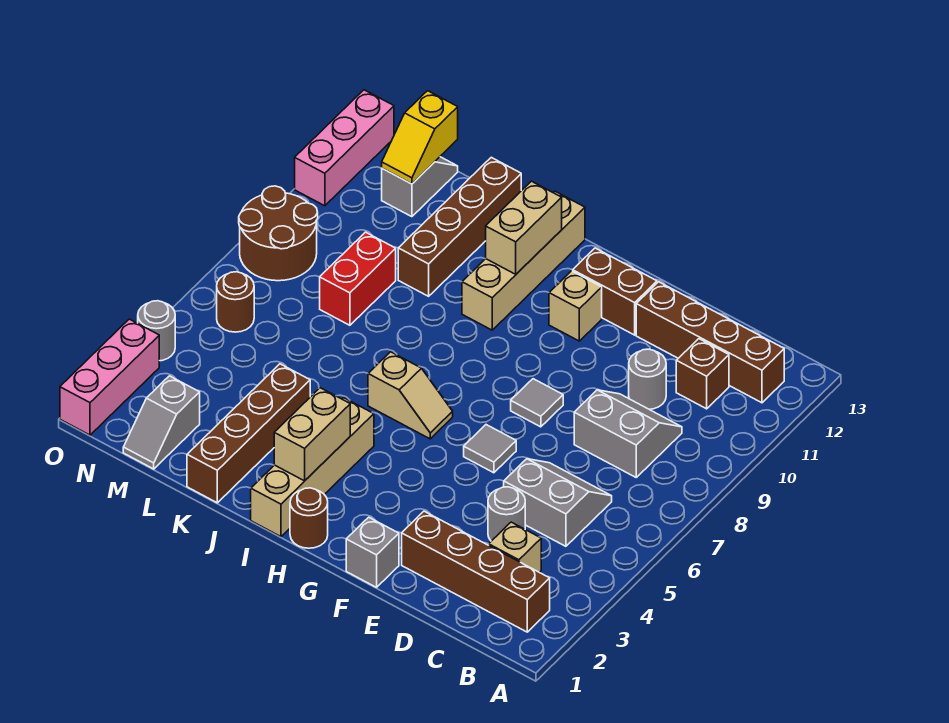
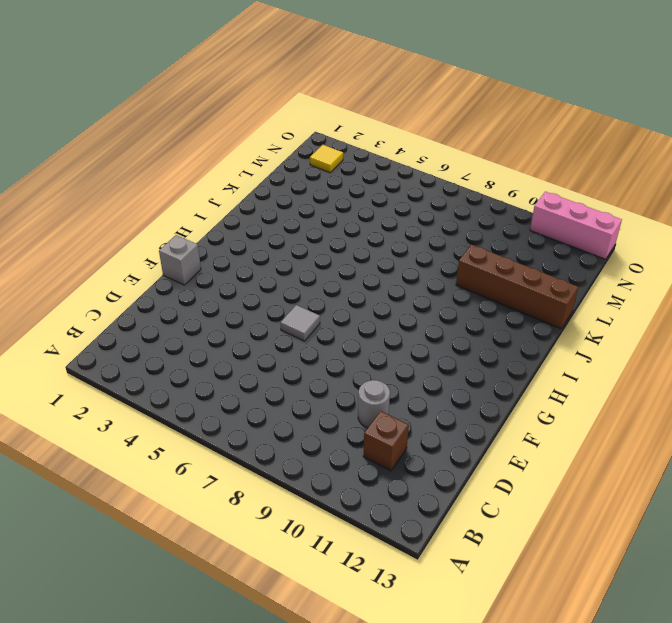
yellow 1x1 tile [310,145,343,173] -> none
none -> brown 1x4 brick [402,511,550,632]
none -> brown 1x4 brick [636,282,784,403]
none -> tan 1x1 brick [489,522,541,572]
none -> grey 2x2 slope [504,459,612,546]

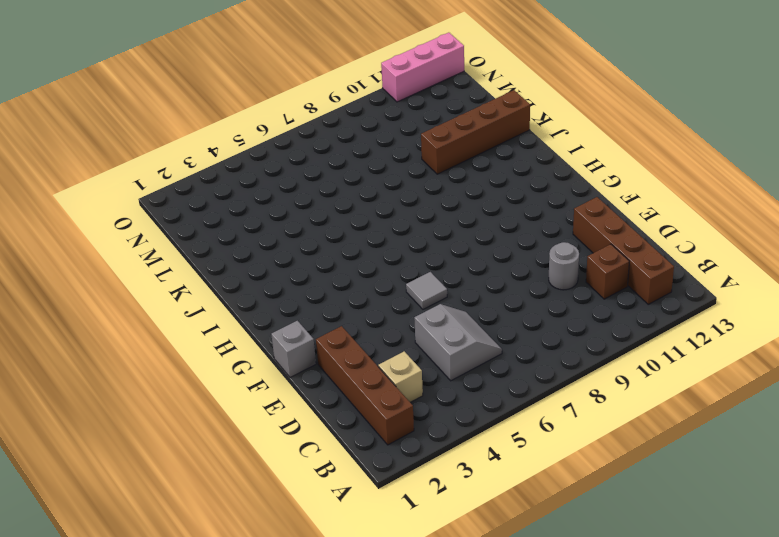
none -> grey 2x2 slope [574,390,682,477]
none -> grey 1x1 round brick [488,487,525,541]
none -> grey 1x1 tile [511,379,563,427]
none -> brown 1x2 brick [573,248,657,335]

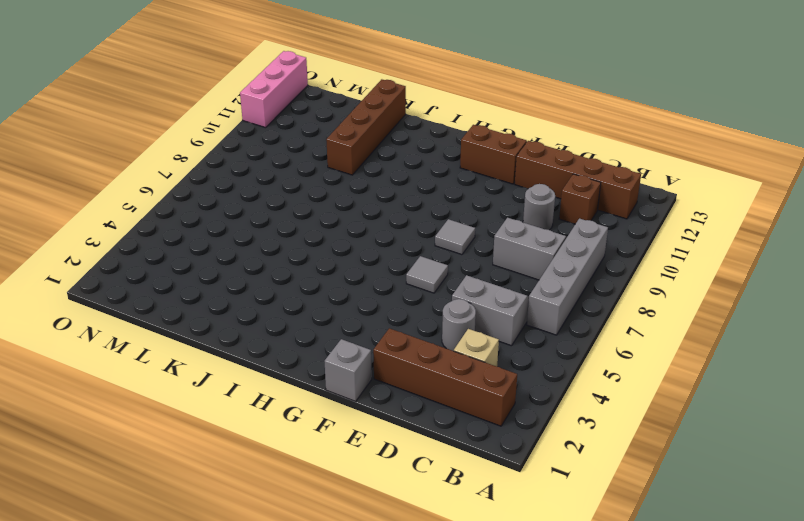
grey 1x4 brick [527,218,608,335] -> none
none -> tan 1x1 brick [549,271,602,341]
none -> brown 1x1 round brick [290,488,328,548]
none -> tan 1x2 slope [368,352,453,439]
none -> tan 1x4 brick [251,398,374,537]

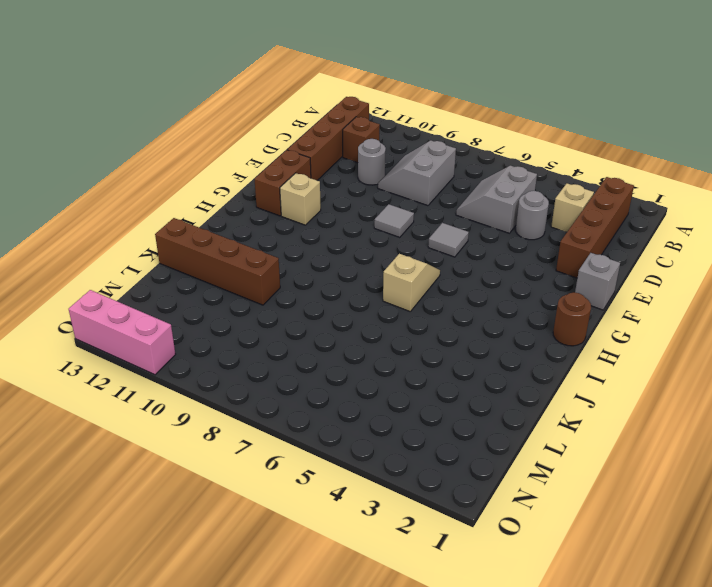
none -> tan 1x4 brick [251,398,374,537]
none -> tan 1x4 brick [462,191,585,330]
none -> brown 1x4 brick [187,364,310,503]
none -> red 1x2 brick [320,232,396,325]

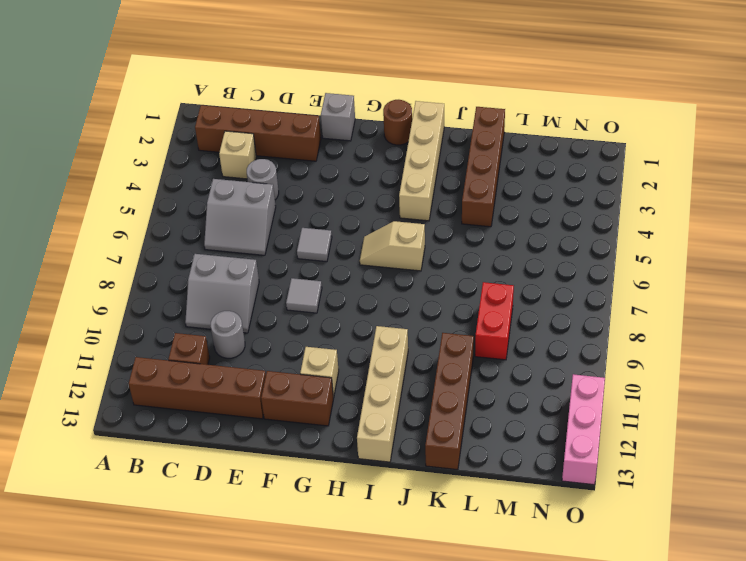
none -> grey 1x2 slope [123,376,200,469]
none -> grey 1x2 slope [382,157,458,217]
none -> brown 1x1 round brick [217,272,254,332]
none -> brown 2x2 round brick [239,186,318,281]

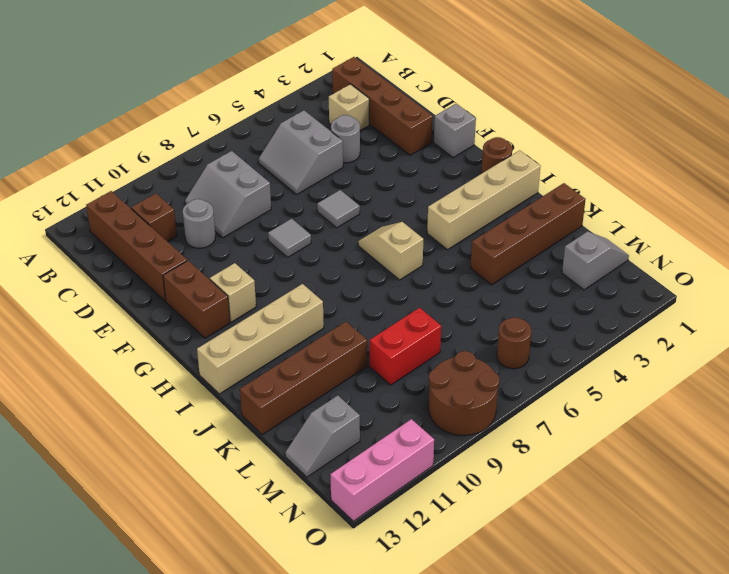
none -> pink 1x3 brick [60,319,159,435]
none -> grey 1x1 round brick [138,301,175,361]
none -> tan 1x2 brick [274,388,350,481]
none -> tan 1x2 brick [486,181,562,274]

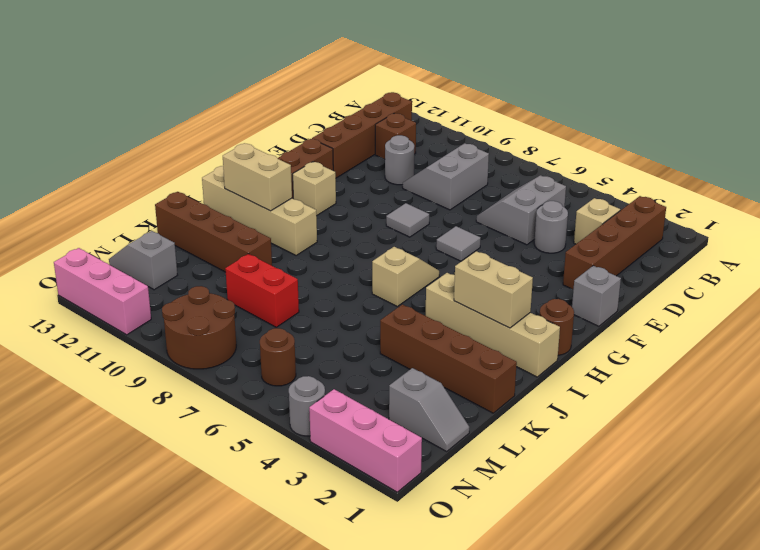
none -> yellow 1x2 slope [382,91,458,184]

